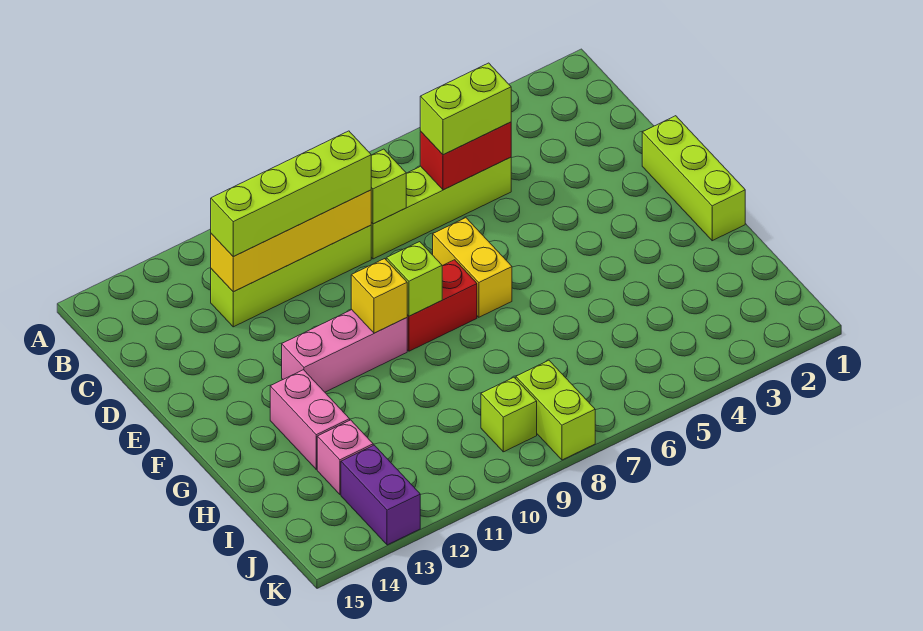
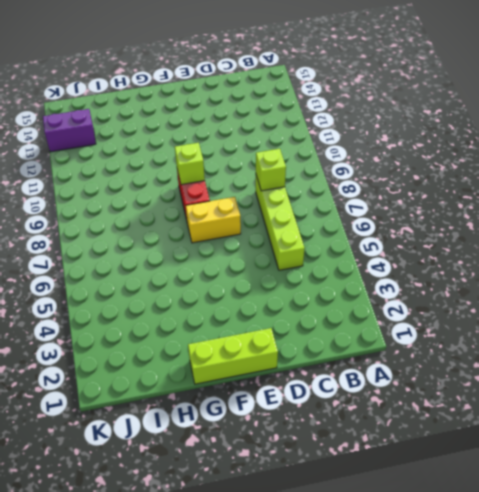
none -> lime 1x4 brick [211,225,371,327]
none -> pink 1x3 brick [282,310,407,392]
none -> pink 1x2 brick [270,370,350,469]

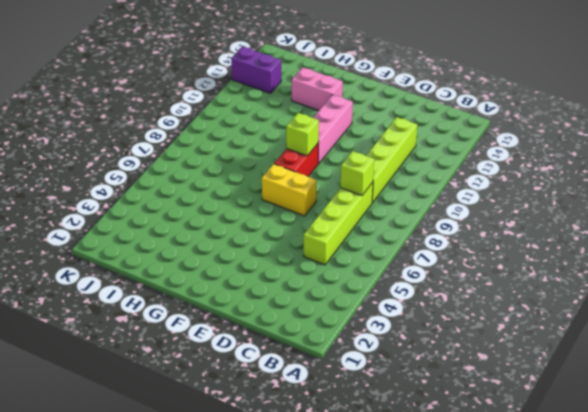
none -> lime 1x3 brick [642,116,745,241]
none -> pink 1x1 brick [317,420,373,495]
none -> lime 1x2 brick [516,360,595,460]

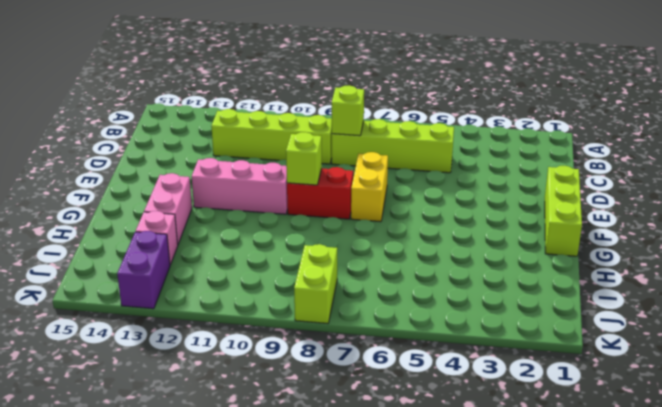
none -> lime 1x1 brick [481,377,537,452]
none -> red 1x2 brick [420,122,511,190]
none -> yellow 1x4 brick [211,190,371,292]

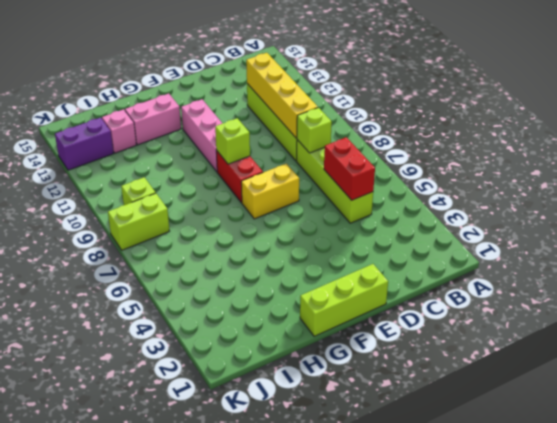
none -> yellow 1x1 brick [351,259,407,333]
none -> lime 1x2 brick [420,63,511,155]
none -> lime 1x4 brick [211,131,371,257]

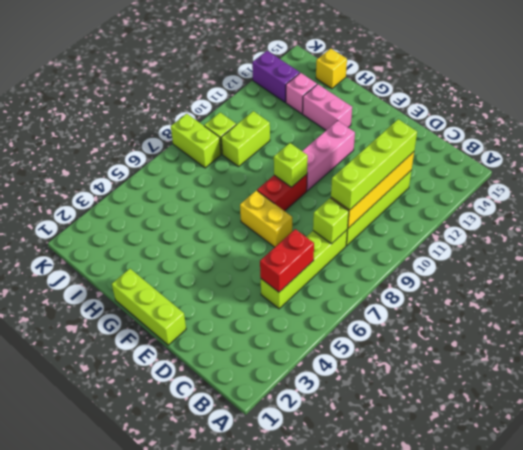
lime 1x2 brick [221,111,270,167] -> lime 1x2 brick moved to [420,63,511,155]
yellow 1x1 brick [316,48,347,89] -> yellow 1x1 brick moved to [351,259,407,333]

